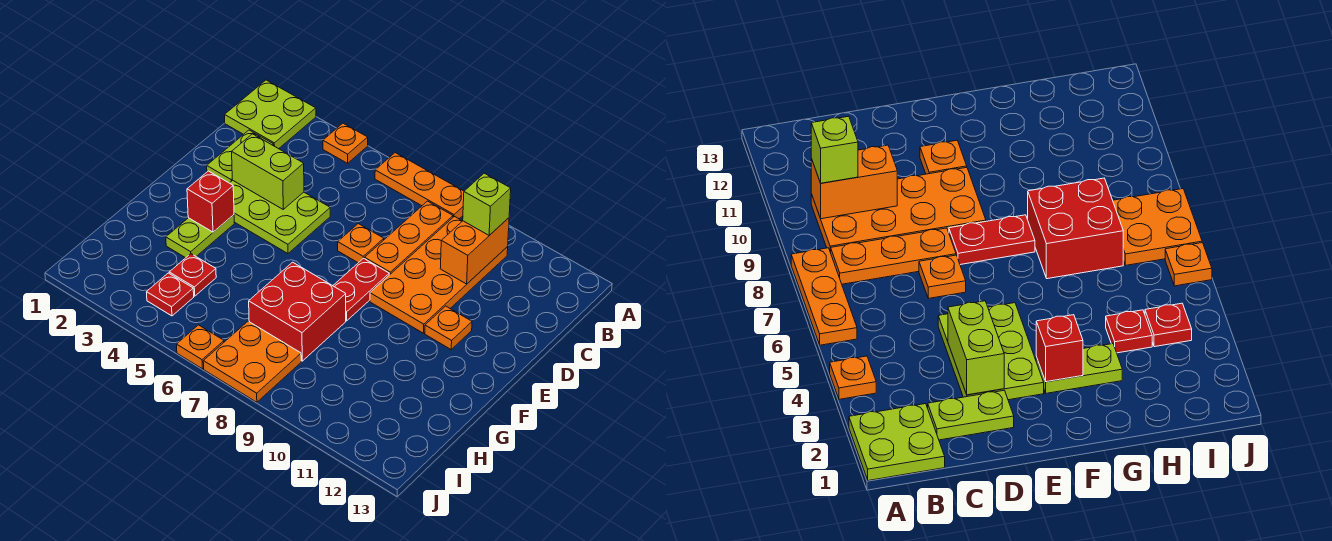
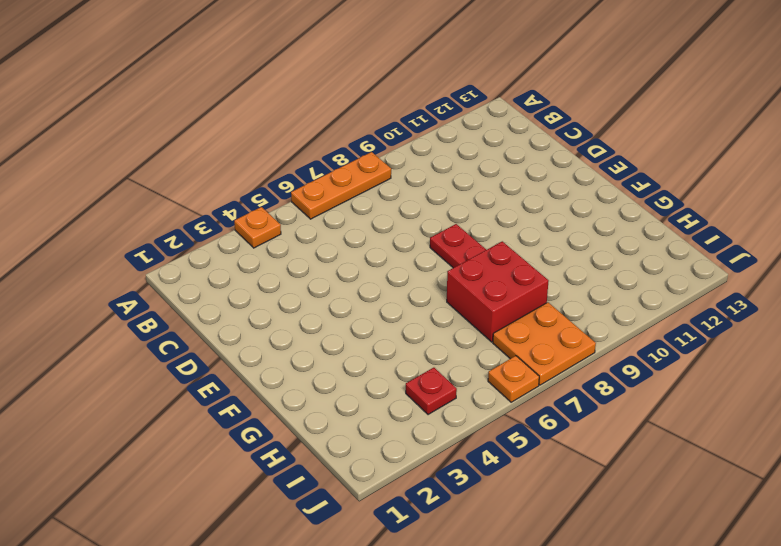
none -> lime 2x2 plate [225,80,316,149]
none -> orange 1x3 plate [365,201,453,275]
none -> orange 2x4 plate [370,217,508,333]

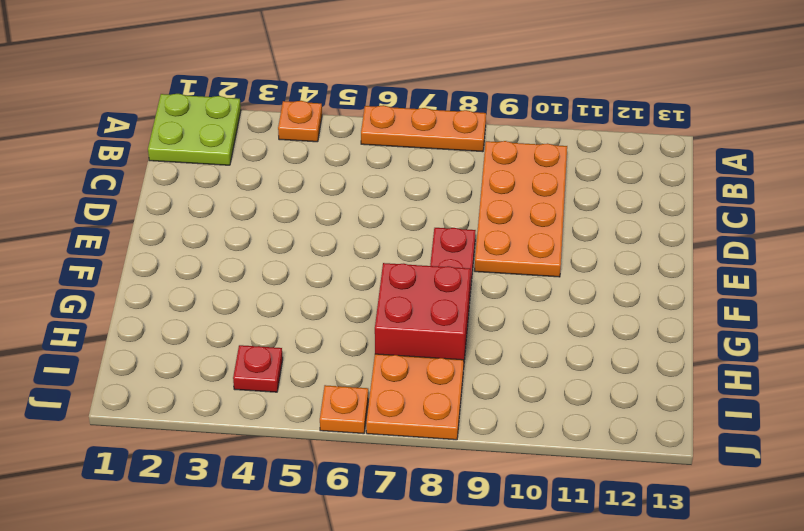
none -> orange 1x3 plate [365,201,453,275]
none -> lime 1x2 plate [207,130,273,183]
none -> lime 2x3 plate [230,180,330,253]

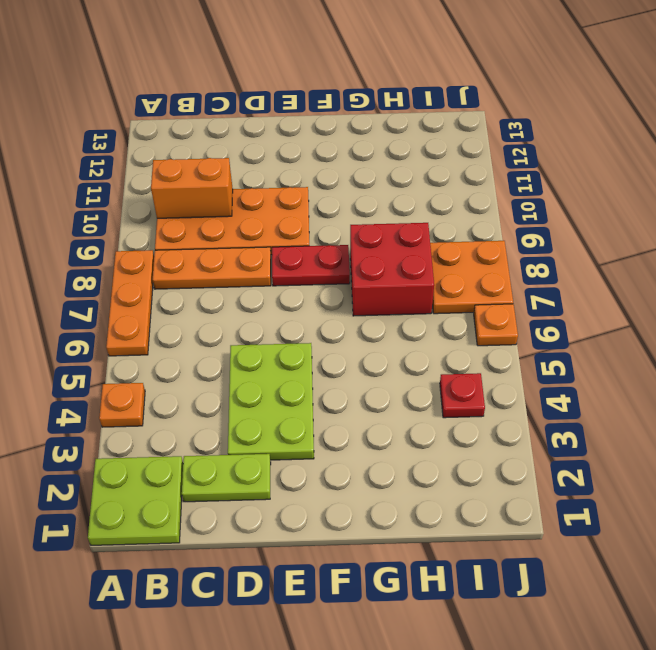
none -> orange 1x1 plate [338,224,384,263]
none -> orange 1x1 plate [425,306,472,349]
none -> lime 1x2 plate [166,215,234,258]

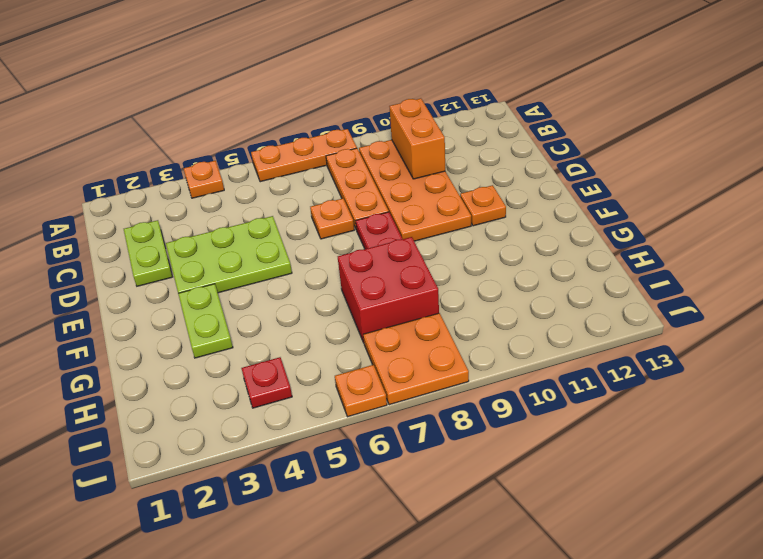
none -> lime 2x2 plate [225,80,316,149]
none -> red 1x1 plate [169,254,216,296]
none -> lime 1x2 brick [232,134,304,209]

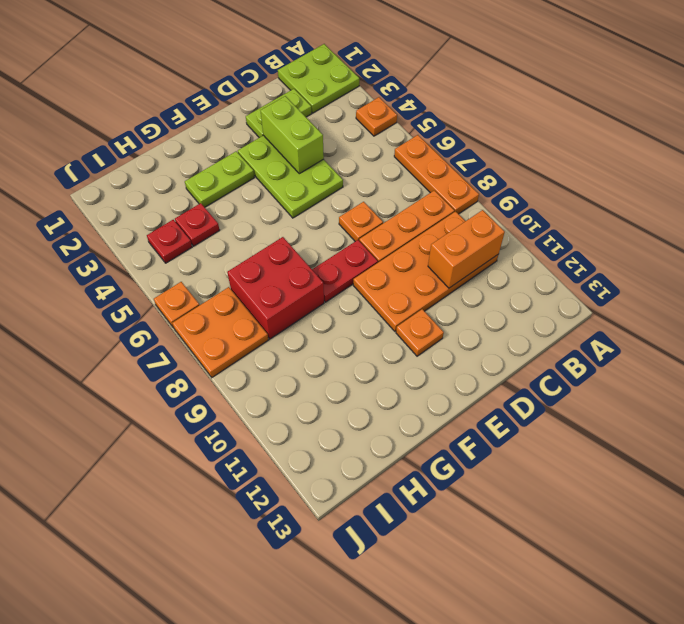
none -> red 1x1 brick [187,171,234,232]
none -> lime 1x1 brick [463,173,511,235]

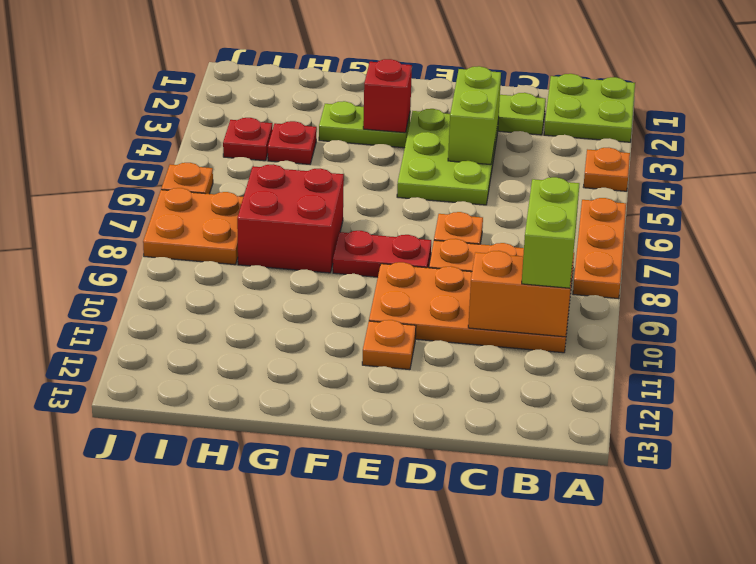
lime 1x2 brick [522,177,579,288] -> lime 1x1 brick [463,173,511,235]

